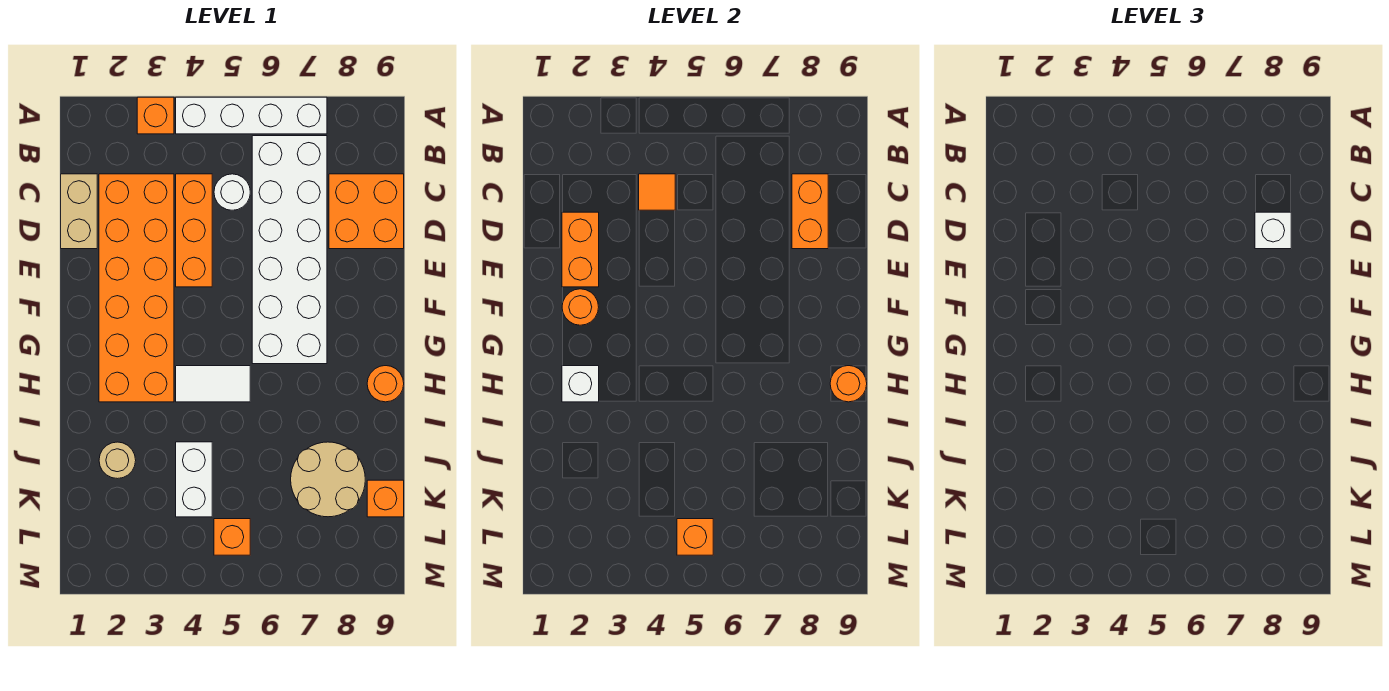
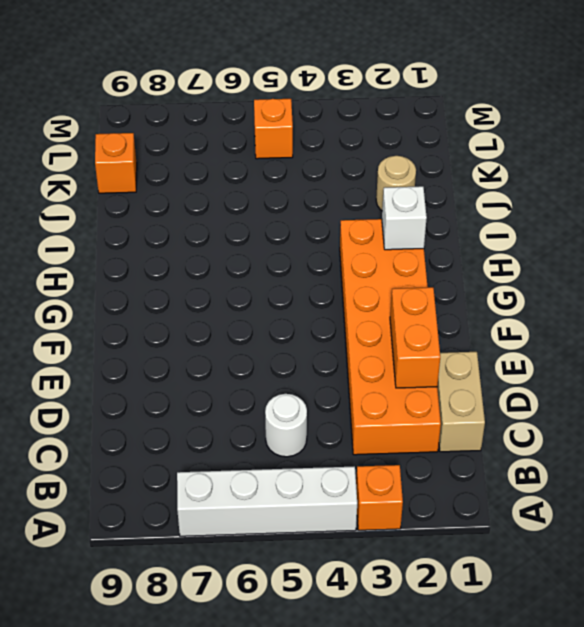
none -> white 2x6 brick [252,136,327,364]
none -> orange 1x3 brick [176,174,212,287]
none -> orange 2x2 brick [329,174,404,249]

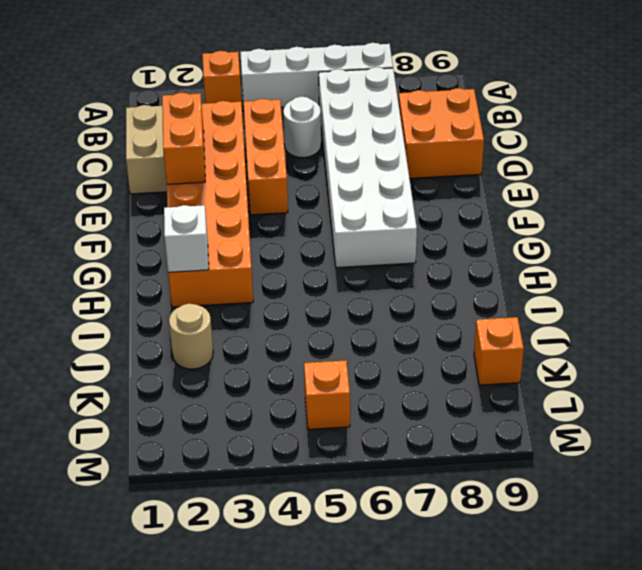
none -> white 1x2 tile [176,366,250,402]
none -> orange 1x1 round brick [367,366,404,402]
none -> white 1x2 brick [176,442,212,517]

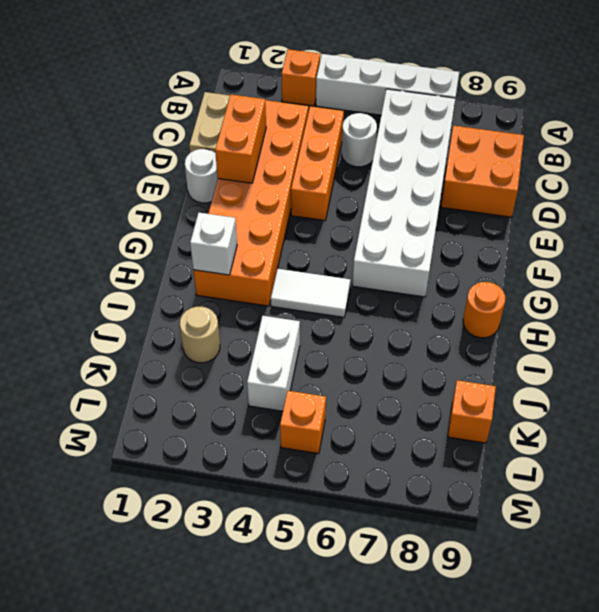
white 1x1 round brick [185,149,218,203] -> none
none -> tan 2x2 round brick [291,442,365,517]
none -> orange 1x1 tile [639,174,675,210]
none -> orange 1x2 brick [792,174,828,249]

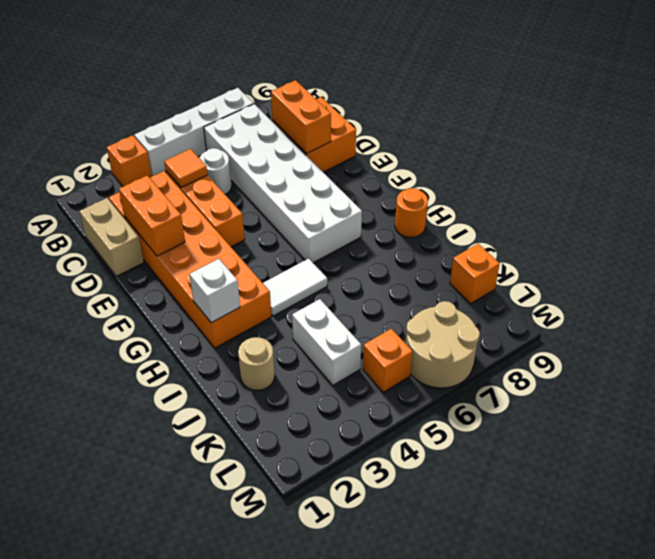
tan 2x2 round brick [406,301,480,388] -> tan 2x2 round brick moved to [291,442,365,517]
none -> orange 1x1 round brick [562,289,599,325]
none -> orange 1x1 round brick [830,366,867,402]
none -> orange 1x1 brick [677,519,713,555]

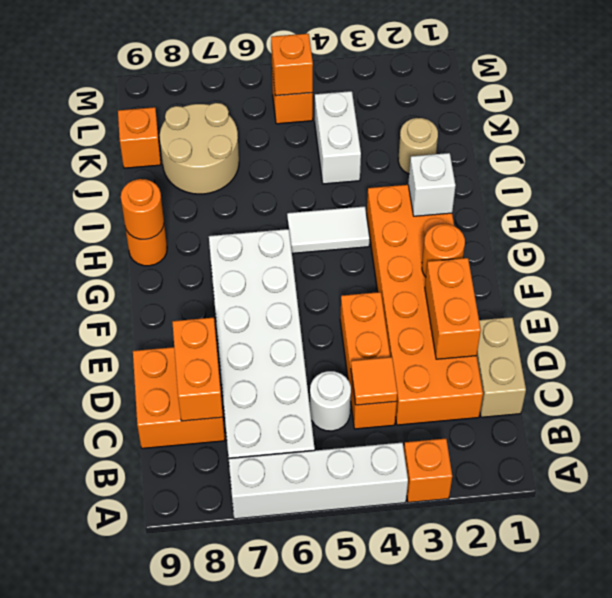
none -> white 1x1 brick [1255,212,1291,249]

